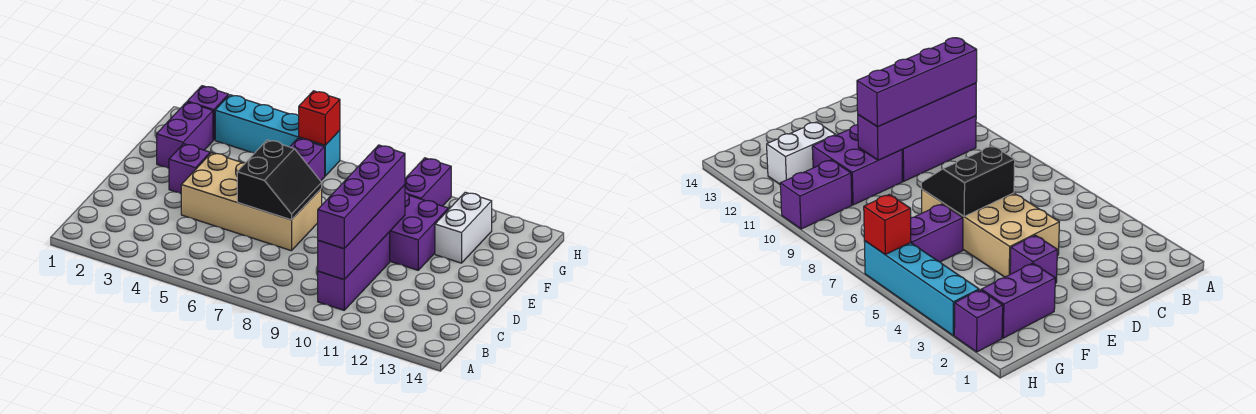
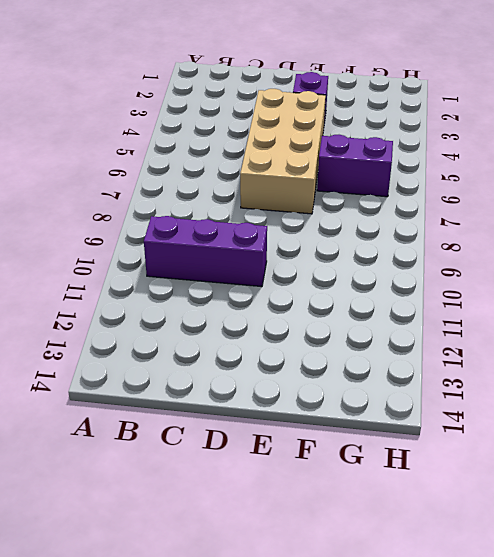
none -> purple 2x2 brick [390,193,448,270]
none -> purple 1x2 brick [157,102,213,168]
none -> white 1x2 brick [435,192,492,263]

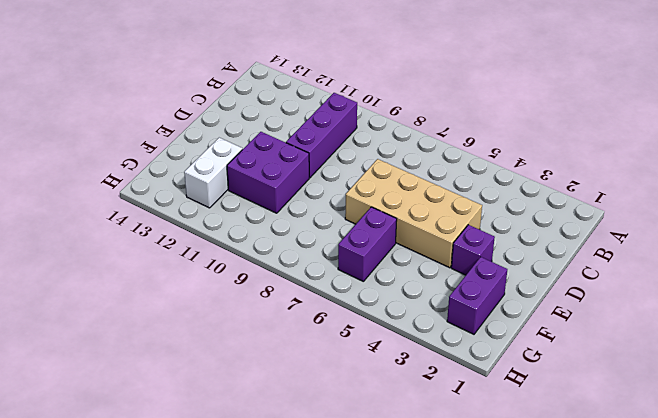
none -> purple 1x2 brick [405,158,451,206]
none -> purple 1x1 brick [187,86,228,140]
none -> cyan 1x4 brick [215,95,340,176]

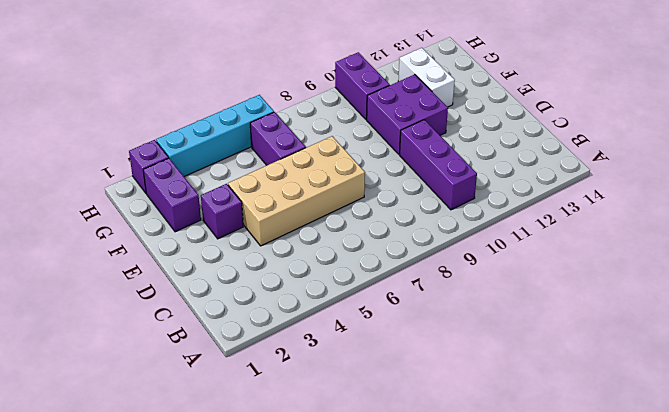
none -> purple 1x4 brick [318,185,405,280]
none -> black 2x2 slope [237,140,322,220]
none -> red 1x1 brick [299,91,340,145]

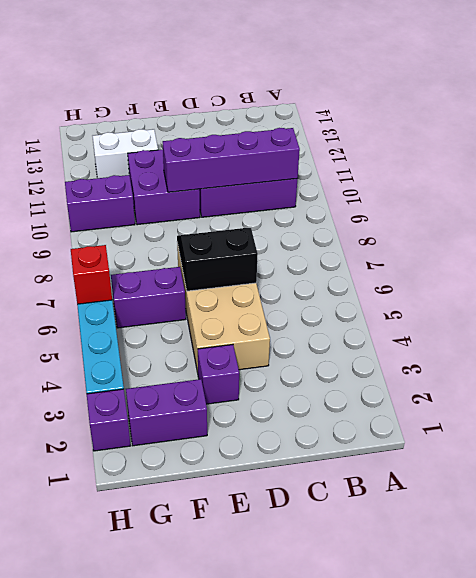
none -> purple 1x4 brick [318,145,405,249]

